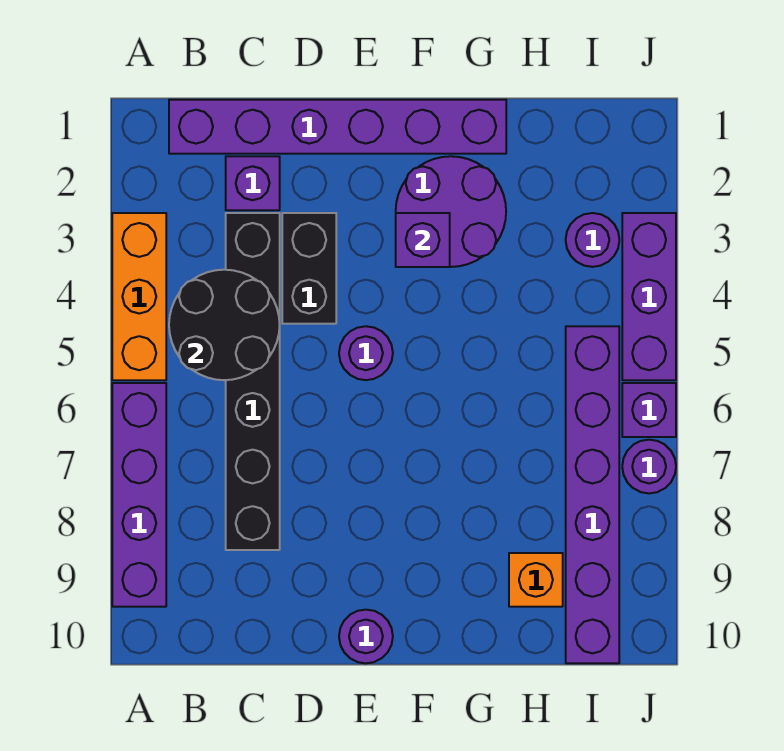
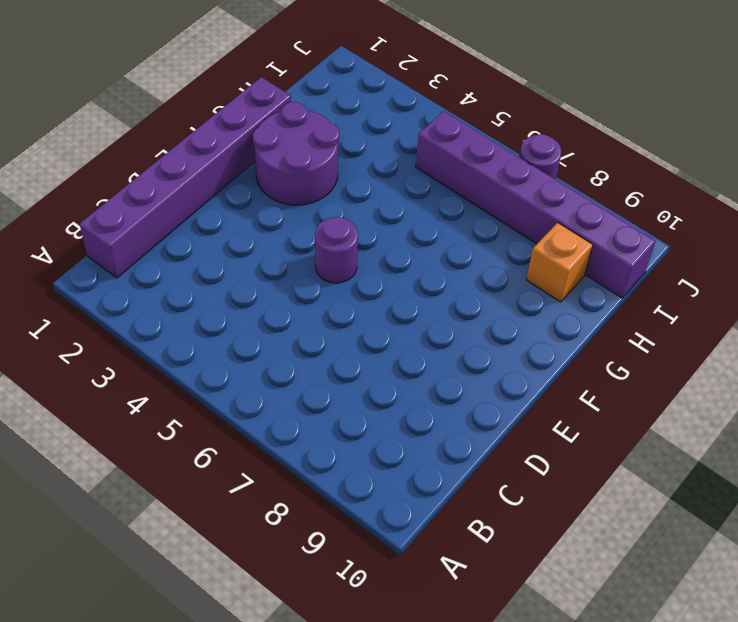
none -> orange 1x3 brick [112,213,166,380]
none -> purple 1x4 brick [112,383,166,607]
none -> purple 1x1 brick [226,156,280,210]

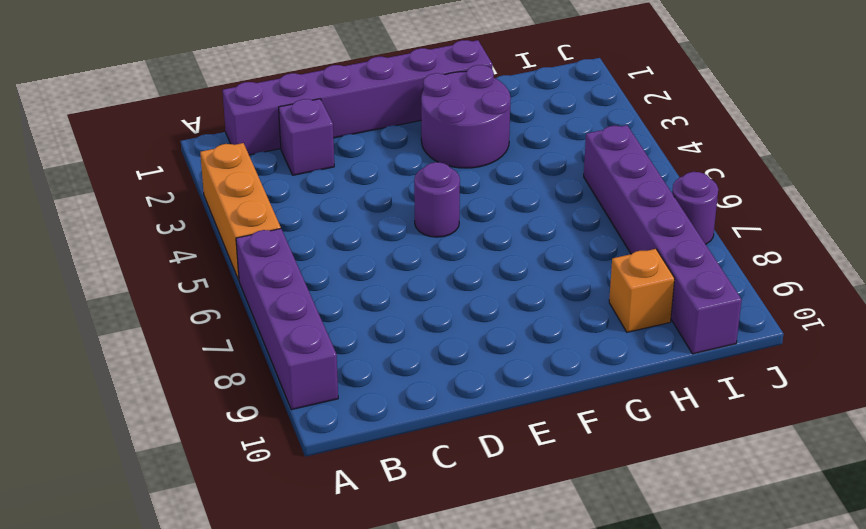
none -> black 1x6 brick [226,213,280,550]
none -> black 1x2 brick [282,213,336,324]
none -> purple 1x1 round brick [339,610,393,663]

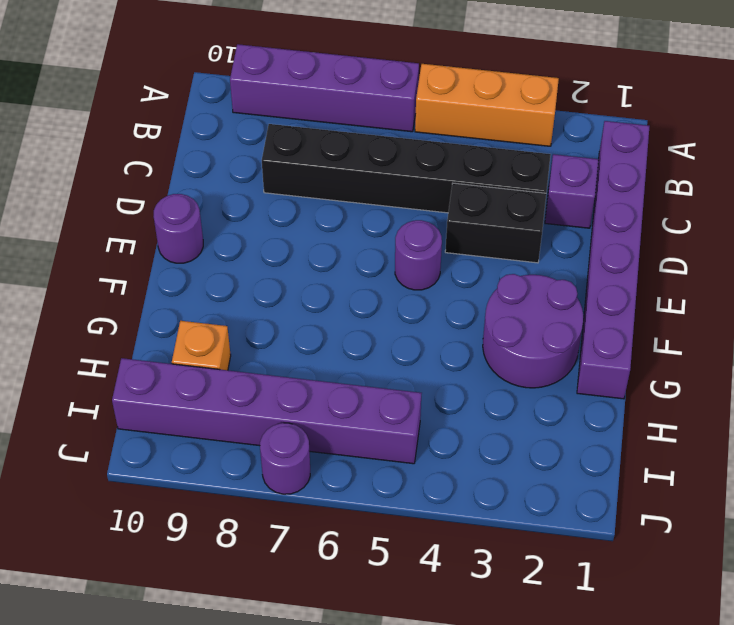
none -> purple 1x1 round brick [566,213,619,267]
none -> purple 1x3 brick [622,213,676,380]
none -> purple 1x1 brick [622,383,676,437]

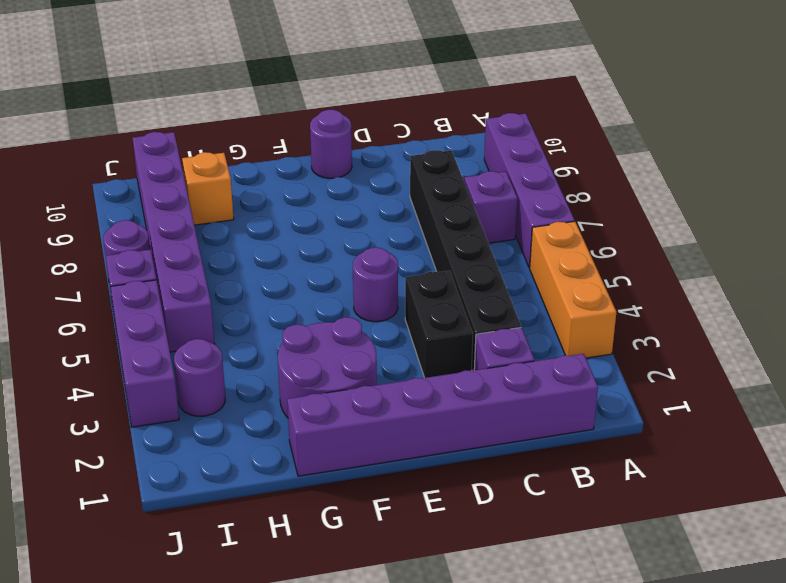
purple 1x1 brick [464,171,517,243] -> purple 1x1 brick moved to [396,213,450,267]
none -> black 2x2 round brick [169,270,280,380]

